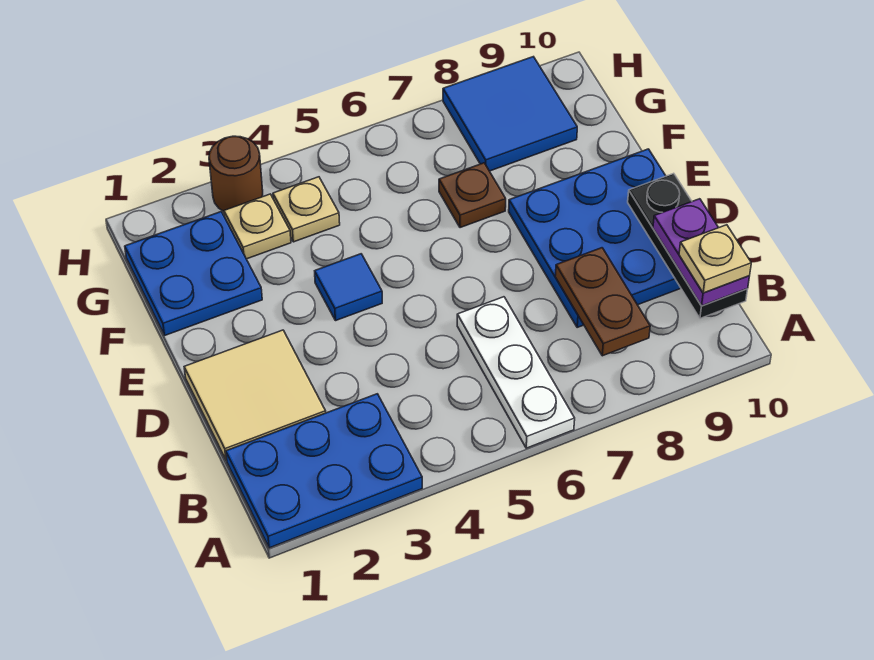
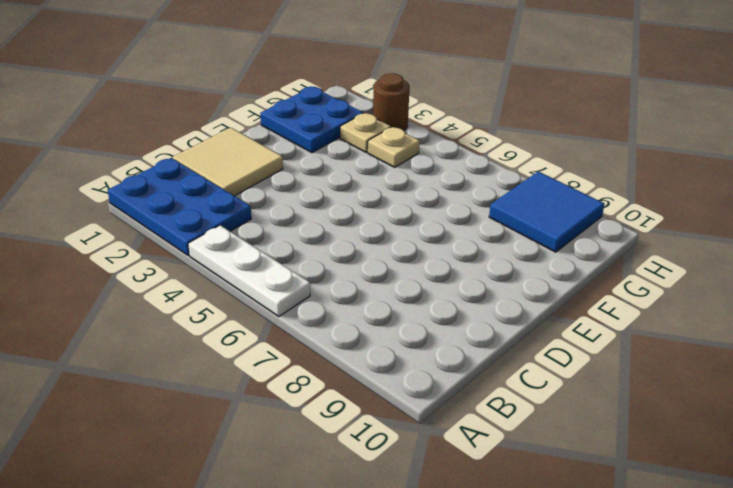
white 1x3 plate [188,225,310,317] -> white 1x3 plate turned to [457,297,575,448]
none -> blue 3x3 plate [509,149,681,327]
none -> blue 1x1 tile [315,254,382,321]
none -> brown 1x1 plate [439,163,506,228]

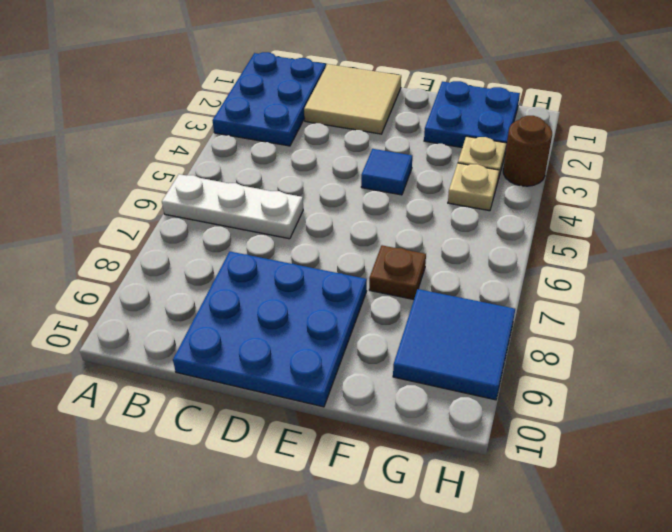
none -> brown 1x2 plate [555,248,650,356]
none -> black 1x3 plate [628,173,748,318]
none -> purple 1x2 plate [653,199,749,306]

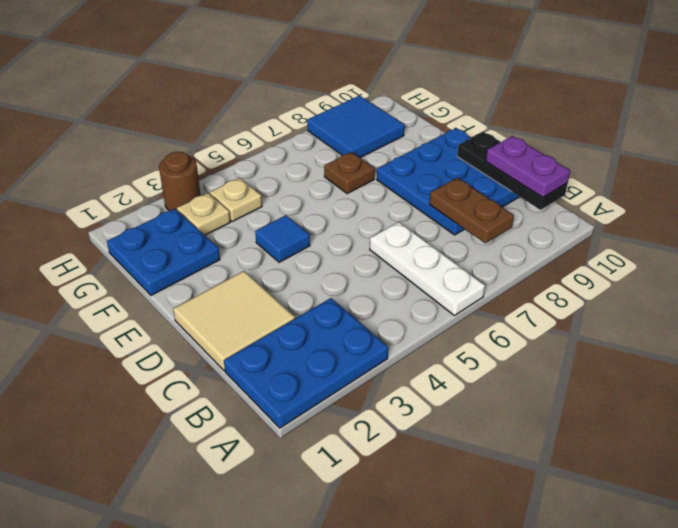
none -> tan 1x1 plate [679,225,751,293]

